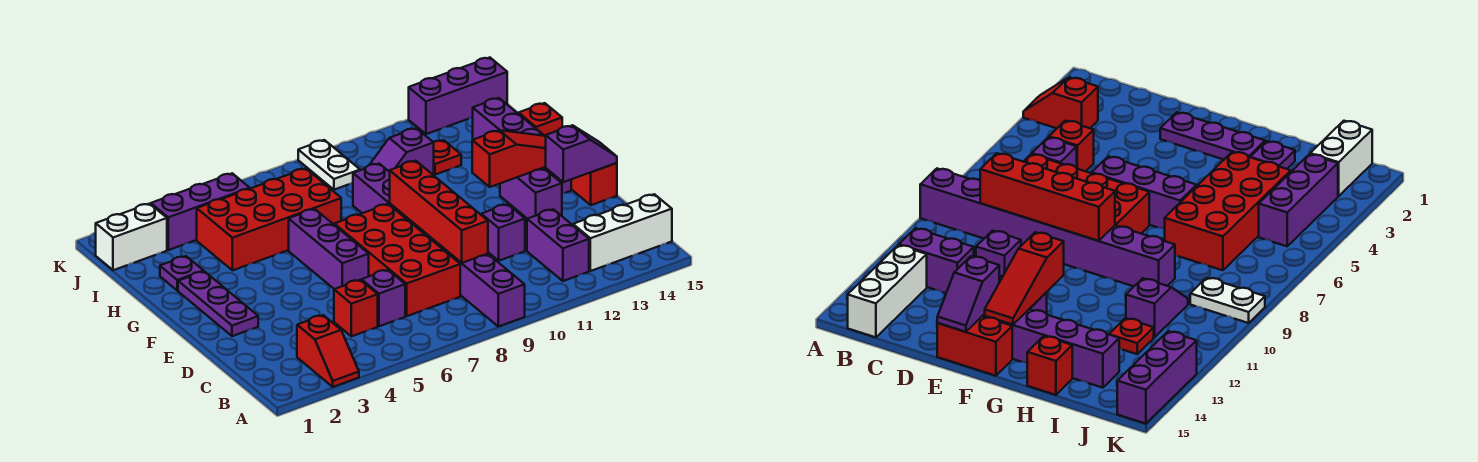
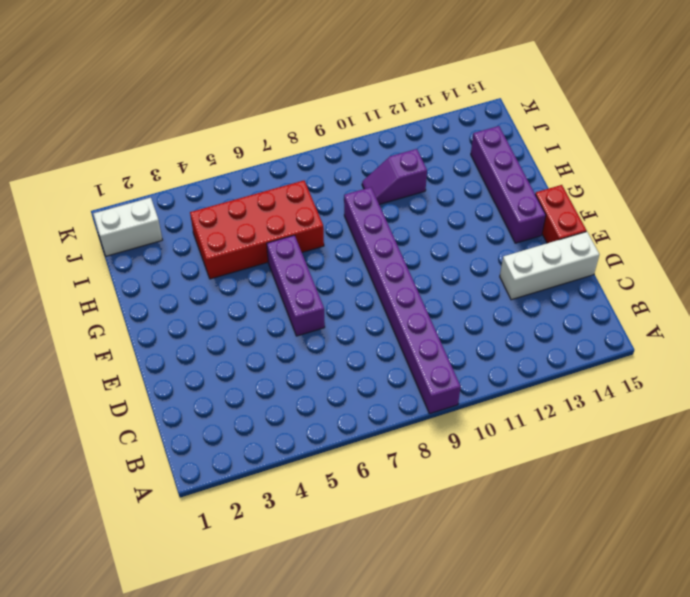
white 1x3 brick [500,232,599,300] -> white 1x3 brick moved to [573,194,672,271]
none -> red 1x2 slope [297,315,359,387]
none -> purple 1x2 brick [527,209,589,281]
none -> red 1x1 brick [334,280,378,336]

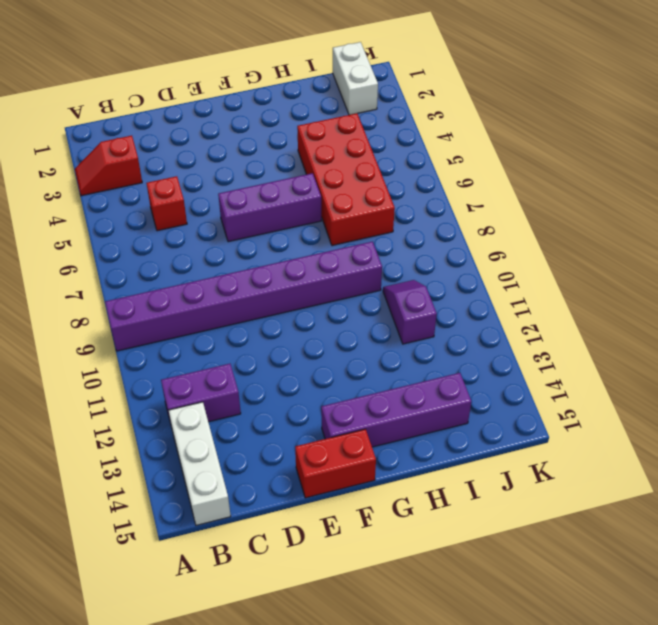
none -> purple 1x1 brick [362,270,405,326]
none -> red 2x4 brick [334,204,460,316]
none -> purple 1x1 brick [481,204,525,261]

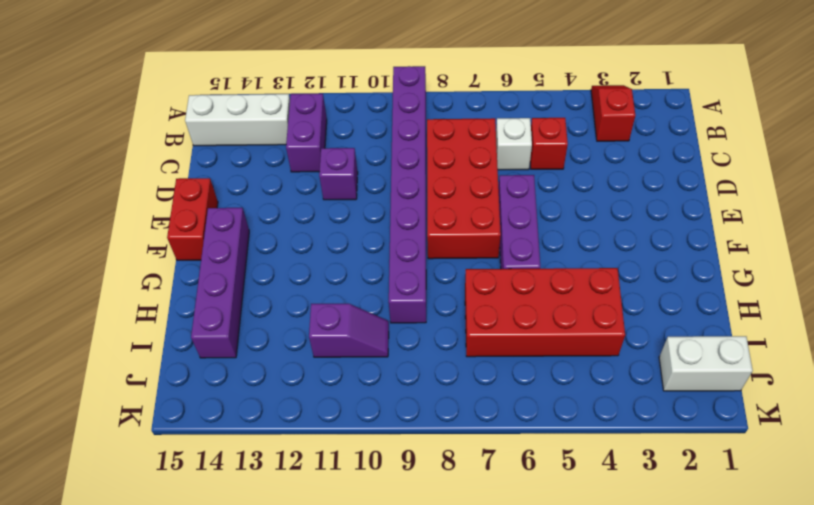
white 1x1 brick [496,118,532,170] -> purple 1x1 brick [362,270,405,326]
none -> purple 1x3 plate [178,271,258,336]
none -> purple 1x2 brick [500,168,562,219]
none -> purple 1x1 plate [160,256,204,291]

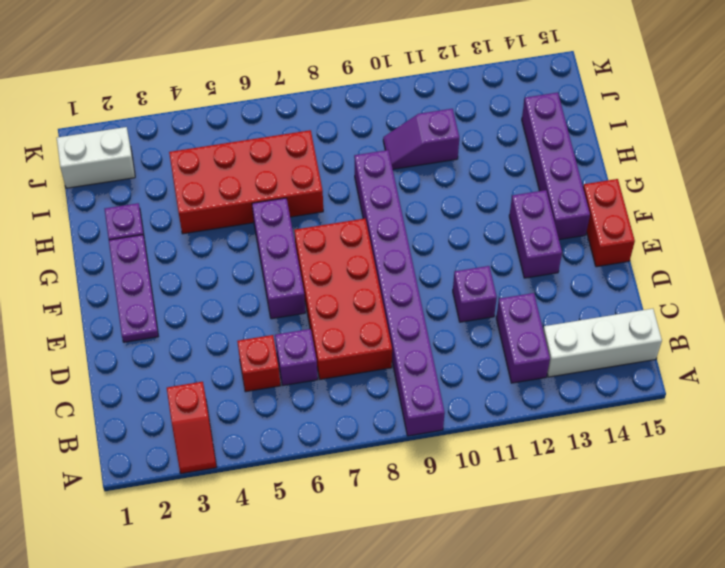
none -> red 1x1 brick [519,103,562,136]
none -> red 1x1 plate [433,140,461,175]
none -> purple 1x3 brick [151,173,250,250]

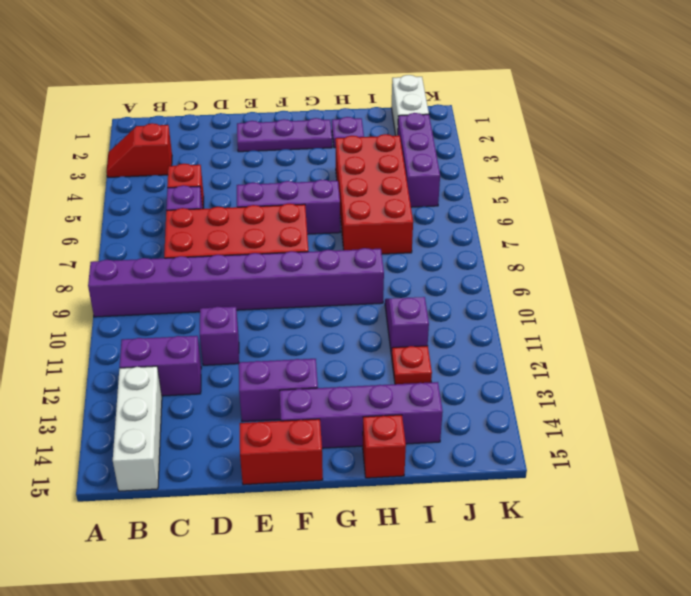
none -> white 1x2 plate [298,140,360,190]
none -> purple 1x3 brick [409,58,507,134]
none -> red 1x4 brick [390,161,488,263]

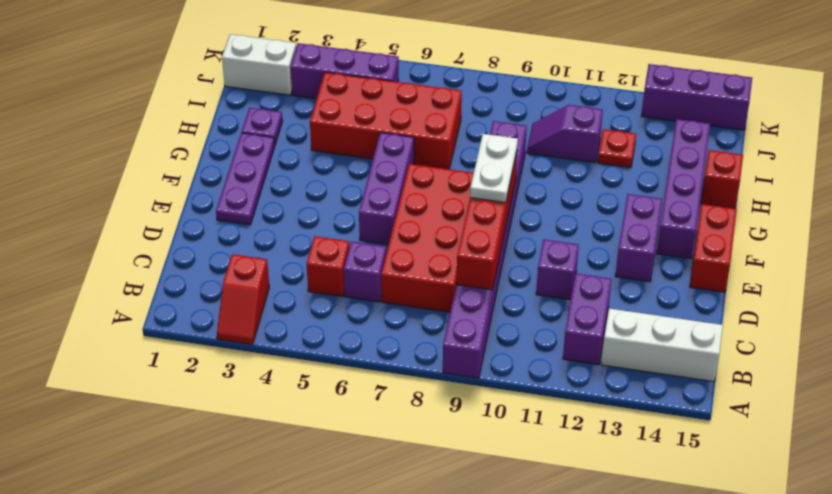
white 1x2 plate [470,134,518,202] -> white 1x2 plate moved to [298,140,360,190]
none -> purple 1x2 slope [546,125,617,182]
none -> red 1x3 slope [472,130,546,187]

